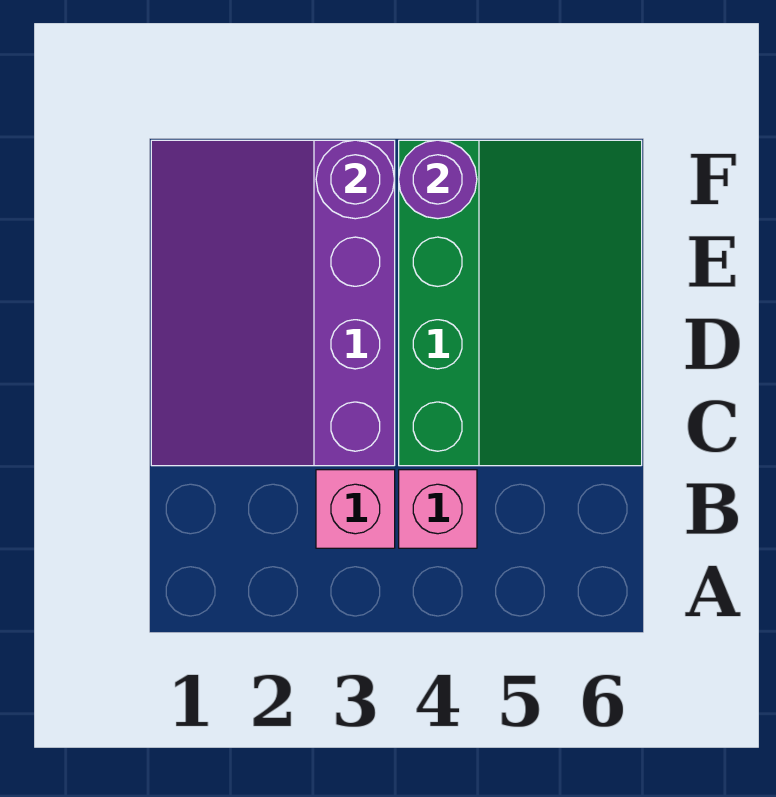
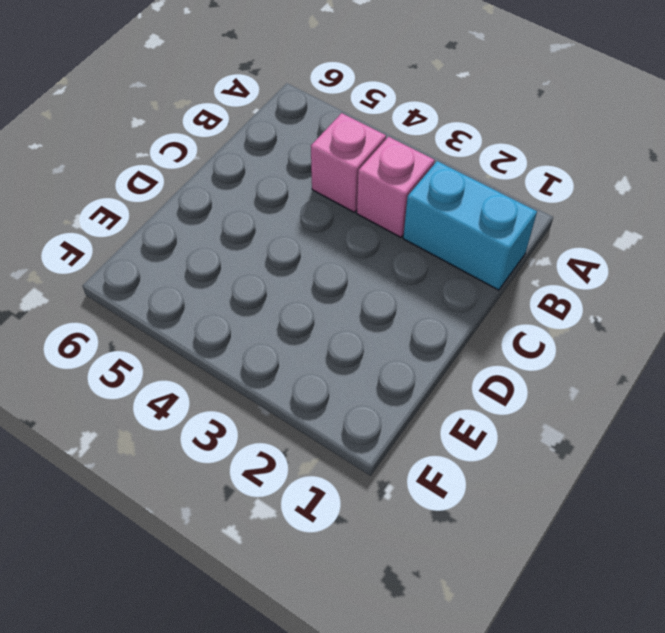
cyan 1x2 brick [403,161,537,290] -> none
none -> purple 3x4 slope [151,140,395,466]
none -> green 3x4 slope [399,140,642,466]

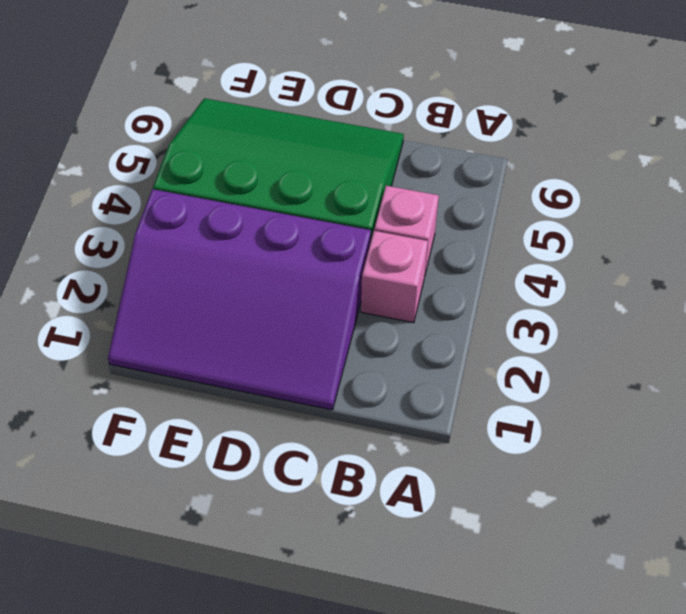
none -> purple 1x1 round brick [316,140,395,219]
none -> purple 1x1 round brick [399,140,477,219]

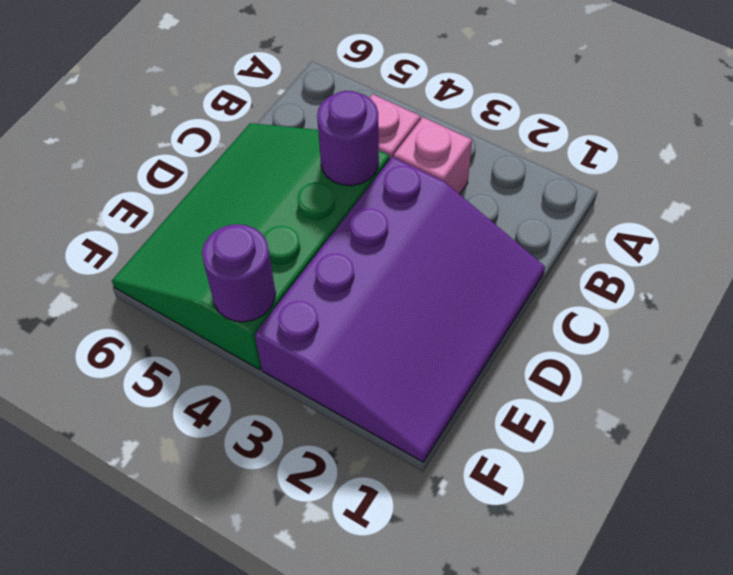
purple 1x1 round brick [317,91,379,186] -> purple 1x1 round brick moved to [316,140,395,219]

